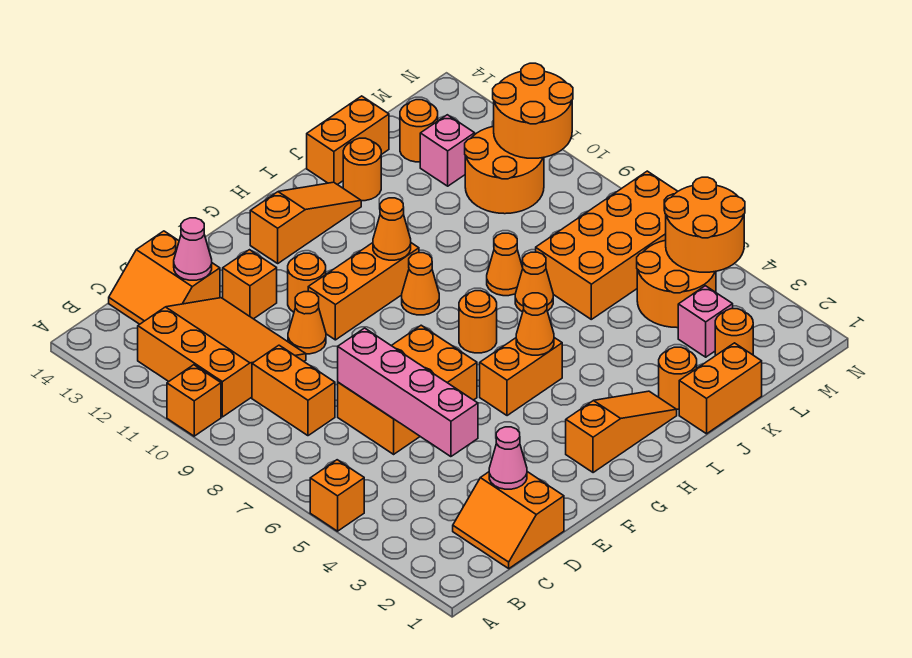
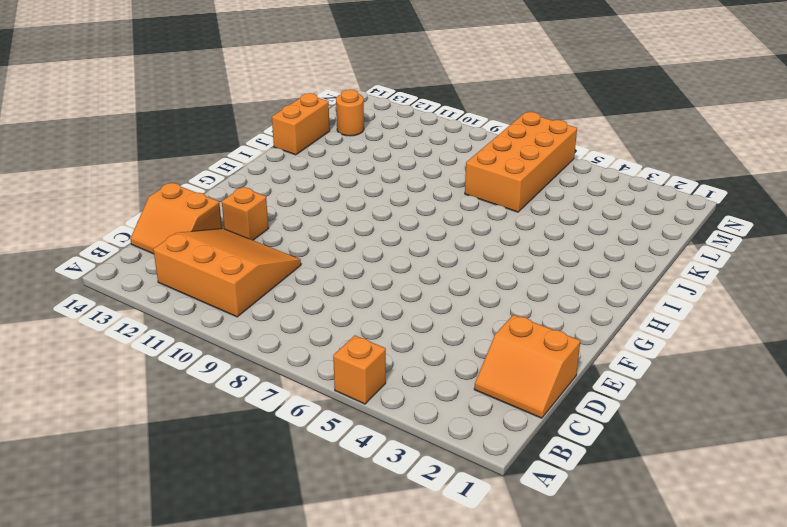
none -> orange 1x1 brick [167,365,221,436]
none -> orange 1x2 brick [252,345,335,436]
none -> orange 2x3 brick [338,325,477,454]
none -> orange 1x1 cone [288,292,326,354]

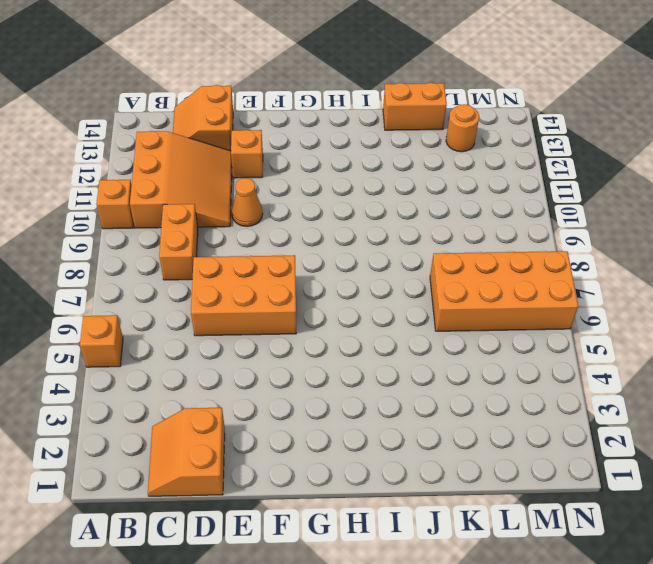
none -> orange 1x3 brick [308,243,419,340]
none -> orange 1x1 round brick [288,253,326,312]
none -> orange 1x3 slope [566,391,677,473]
none -> orange 1x2 brick [480,338,562,416]

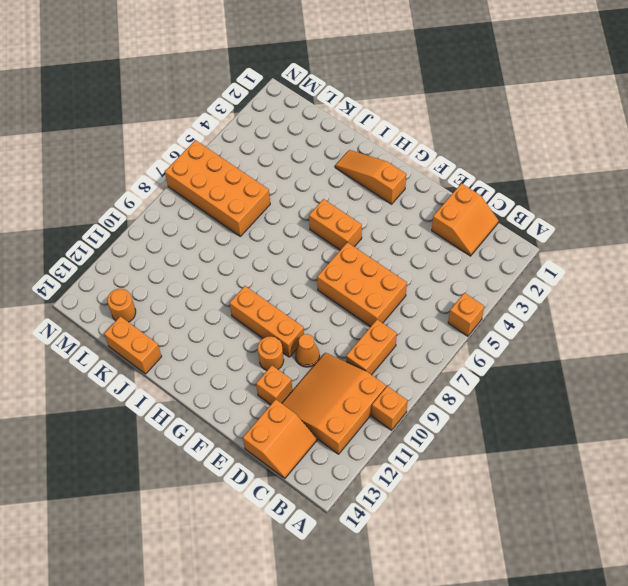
none -> orange 1x3 slope [250,182,361,263]
none -> orange 1x1 round brick [459,291,497,353]
none -> orange 1x1 cone [402,253,439,315]
none -> orange 1x2 brick [679,343,762,434]

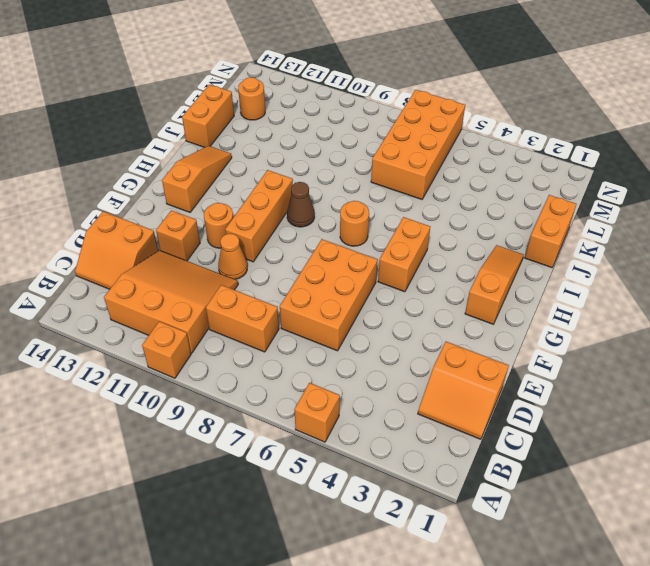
brown 1x1 cone [287,182,315,227] -> orange 1x1 cone [402,253,439,315]
none -> orange 1x1 round brick [659,347,697,409]
none -> orange 1x1 cone [515,252,553,312]
none -> orange 1x1 cone [487,233,523,296]
none -> orange 1x1 round brick [343,138,381,201]

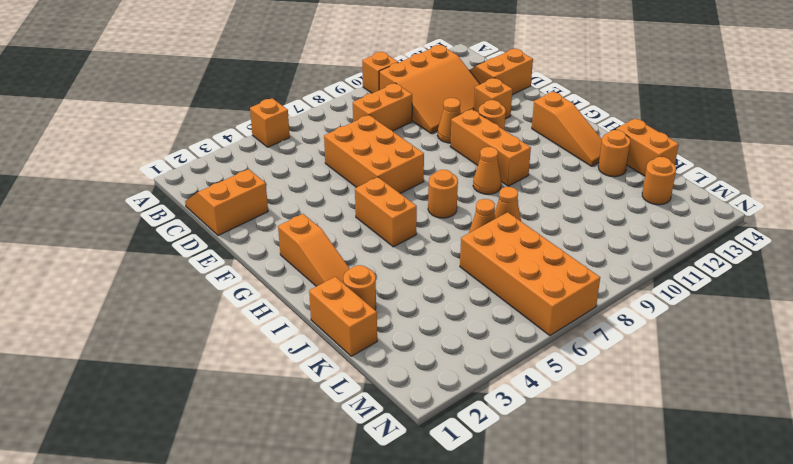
none -> orange 1x1 round brick [715,309,753,356]
none -> pink 1x1 brick [678,286,733,357]
none -> orange 2x2 round brick [637,240,716,327]
none -> orange 2x2 round brick [465,126,544,214]

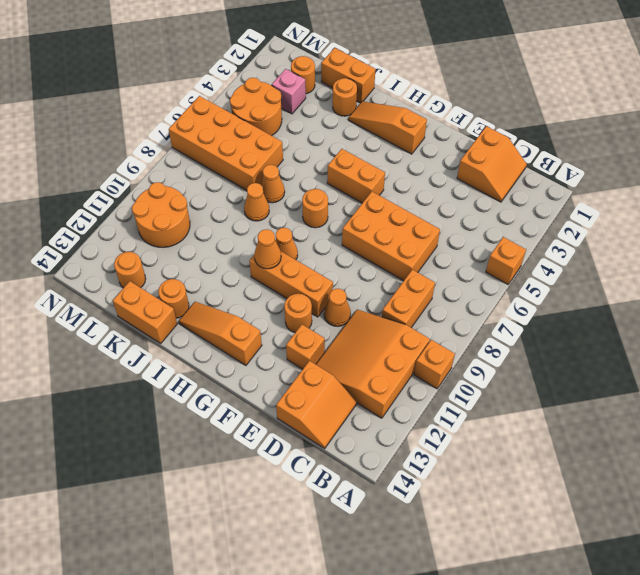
none -> pink 1x1 brick [420,115,475,186]
none -> pink 1x1 cone [489,427,527,489]
none -> pink 1x4 brick [338,328,478,457]
none -> pink 1x1 cone [174,218,212,280]

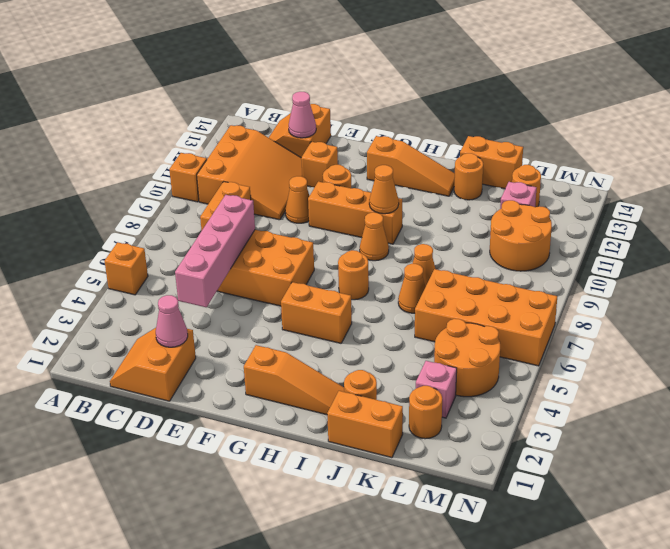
none -> orange 1x1 cone [516,293,554,355]
none -> orange 2x2 round brick [664,177,745,272]
none -> orange 2x2 round brick [493,63,573,158]

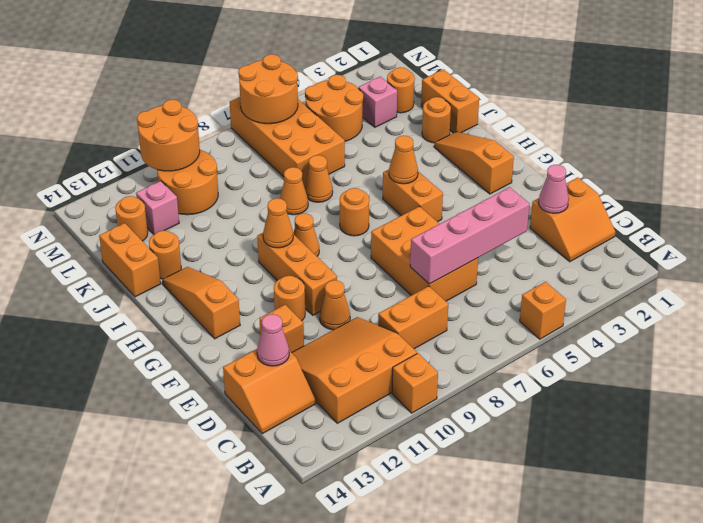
orange 2x2 round brick [238,54,298,124] -> orange 2x2 round brick moved to [664,177,745,272]

